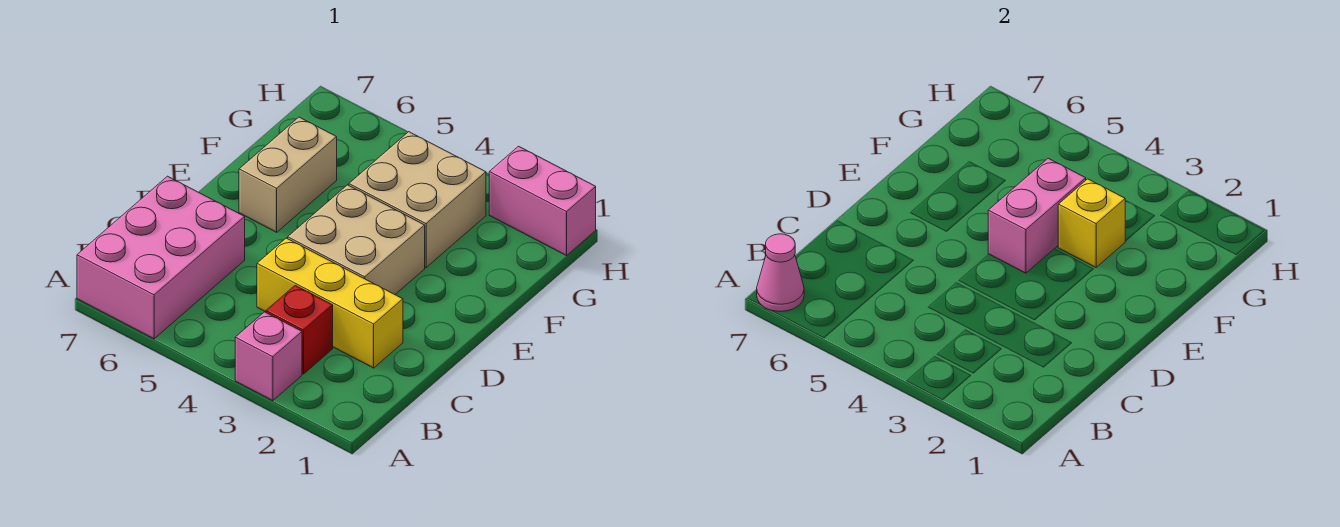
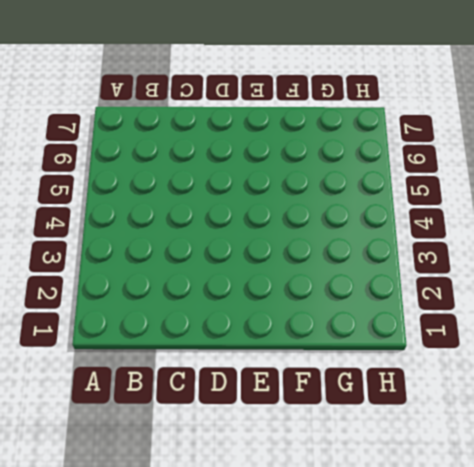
none -> pink 1x1 brick [235,312,302,401]
none -> pink 2x3 brick [77,176,245,339]

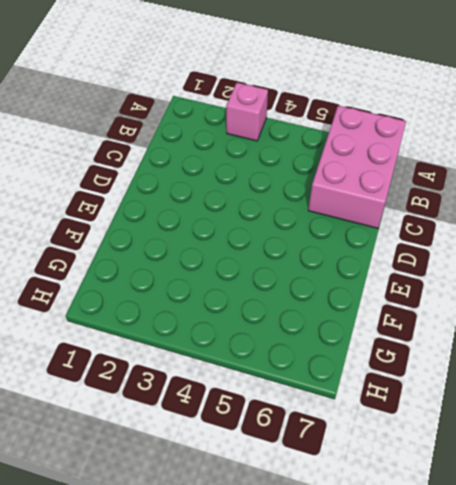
none -> red 1x1 brick [266,285,333,374]
none -> yellow 1x3 brick [257,238,403,368]

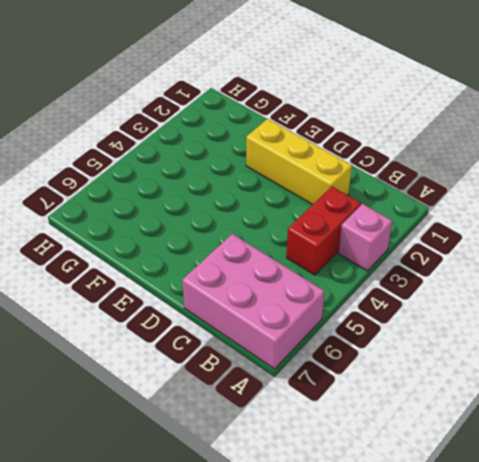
red 1x2 brick [286,187,361,275] -> red 1x1 brick [266,285,333,374]
yellow 1x3 brick [246,119,352,205] -> yellow 1x3 brick turned to [257,238,403,368]
none -> tan 2x2 brick [288,185,425,294]
none -> tan 1x2 brick [239,117,337,232]

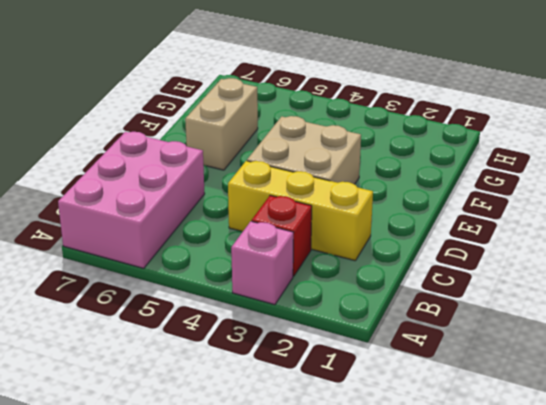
none -> tan 2x2 brick [349,132,486,267]
none -> pink 1x2 brick [489,146,596,256]

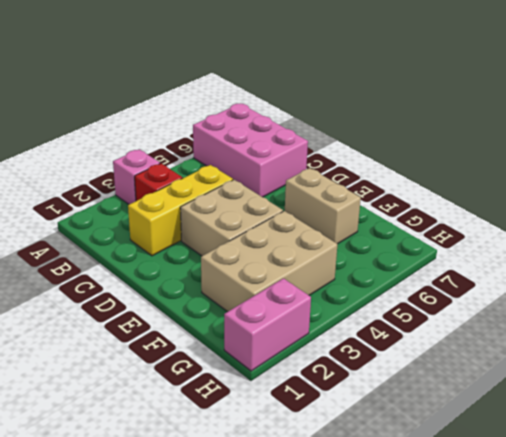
tan 2x3 brick [201,211,338,312] -> tan 2x2 brick [349,132,486,267]
none -> pink 1x1 cone [757,234,804,312]
none -> pink 1x2 brick [988,158,1086,273]

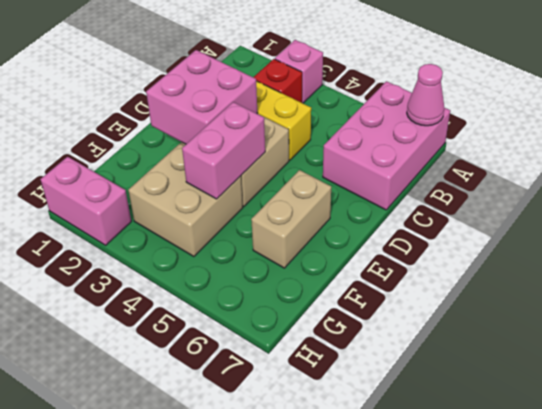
pink 2x2 brick [146,50,257,144] -> none
none -> yellow 1x1 brick [1058,179,1125,267]

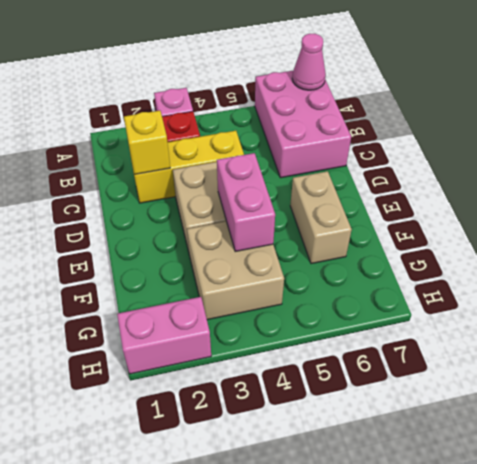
yellow 1x1 brick [124,111,170,174] -> yellow 1x1 brick moved to [1058,179,1125,267]

